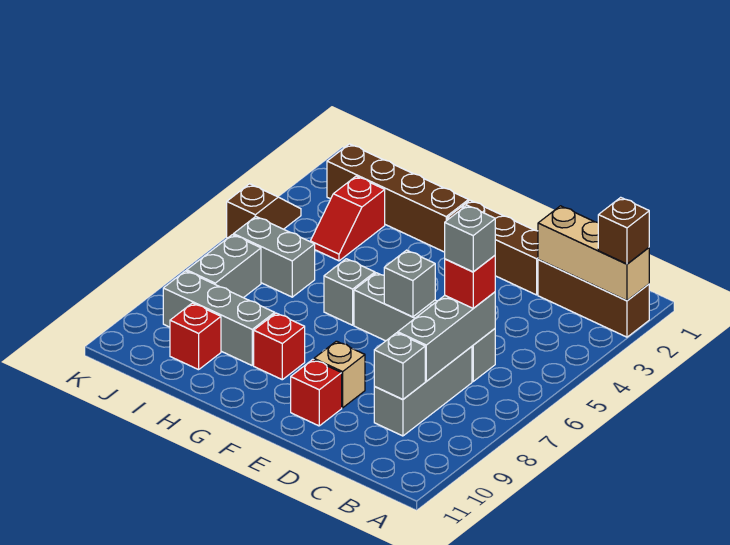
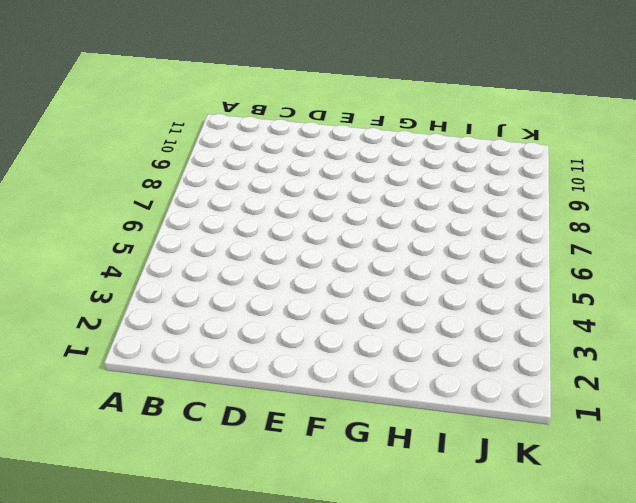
none -> brown 1x3 brick [538,260,649,337]
none -> grey 1x4 brick [354,273,495,381]
none -> grey 1x3 brick [374,346,472,436]

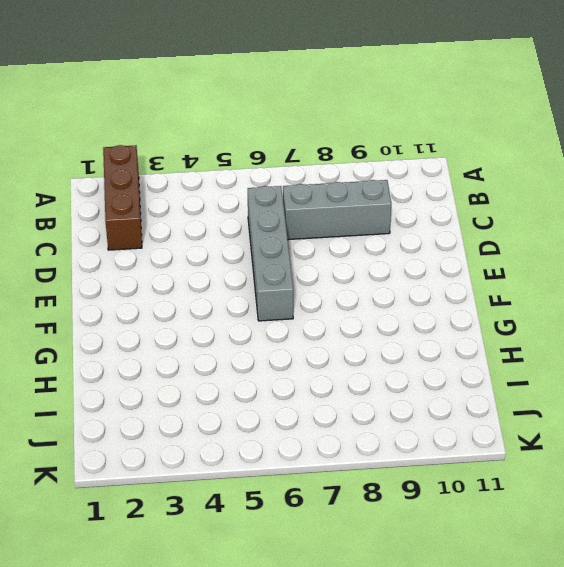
none -> brown 1x3 brick [448,200,538,295]
none -> tan 1x1 brick [314,341,365,408]
none -> red 1x1 brick [291,360,342,426]

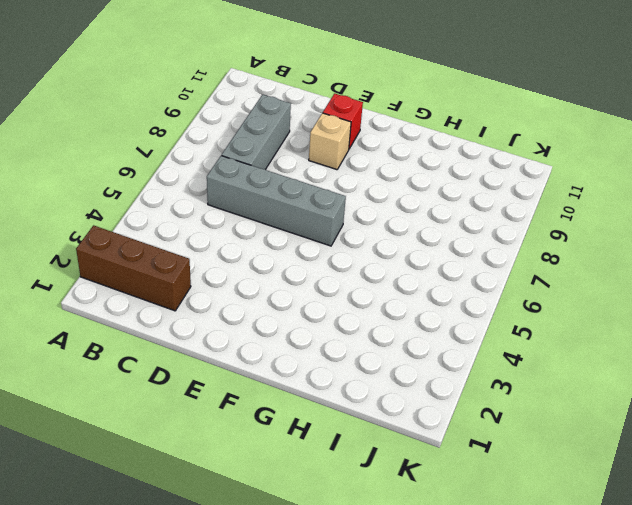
none -> brown 1x3 brick [448,200,538,295]
none -> brown 1x4 brick [327,144,469,252]
none -> grey 1x1 brick [324,259,375,325]

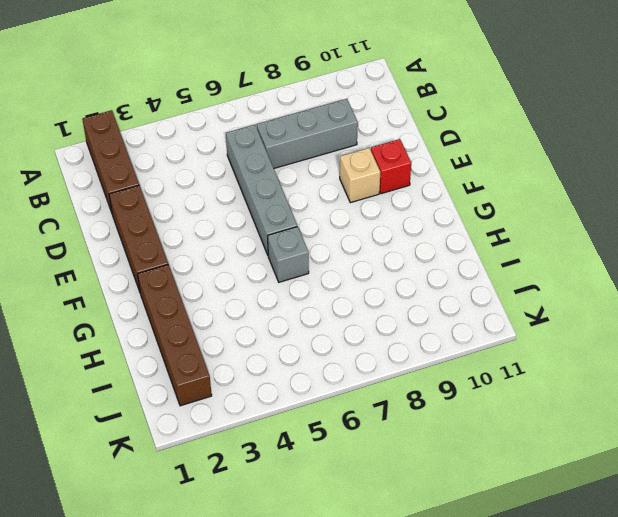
none -> red 1x1 brick [254,313,305,380]
none -> grey 1x3 brick [163,271,275,365]
none -> red 1x2 slope [310,176,385,261]

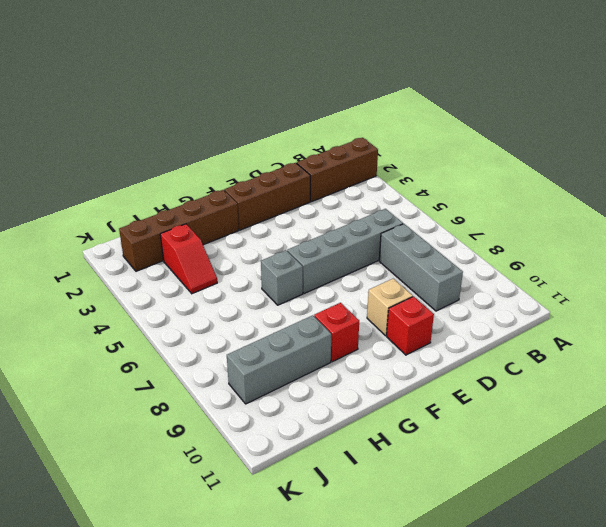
none -> grey 1x2 brick [233,216,315,297]
none -> red 1x1 brick [170,303,221,370]
none -> grey 1x2 brick [187,235,261,298]

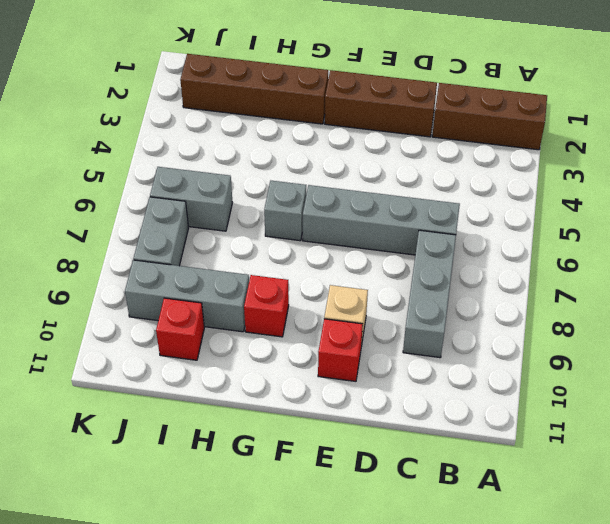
none -> red 1x2 slope [310,176,385,261]
none -> brown 1x2 slope [227,184,301,238]
none -> tan 1x3 brick [538,206,649,301]

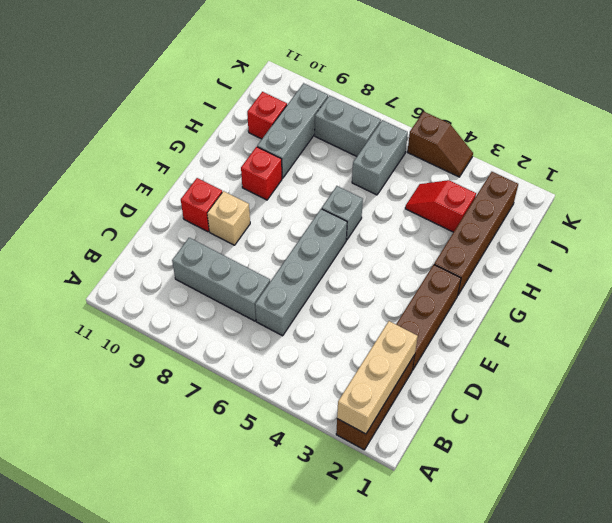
none -> grey 1x3 brick [398,292,495,381]
none -> grey 1x1 brick [374,333,425,399]
none -> grey 1x1 brick [384,250,435,317]

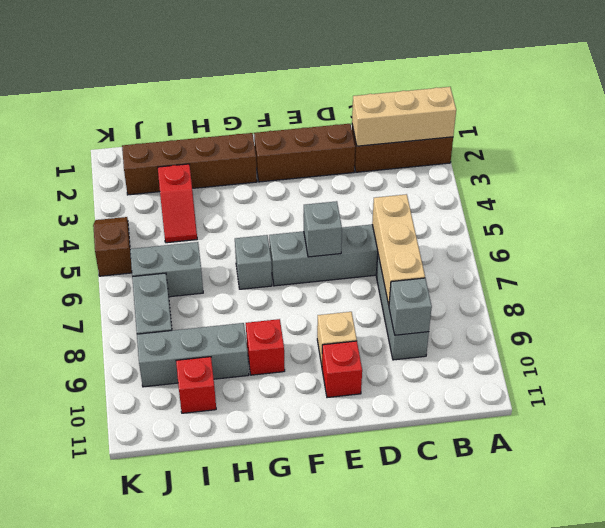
tan 1x3 brick [372,194,425,305] -> grey 1x3 brick [398,292,495,381]
none -> brown 1x1 brick [598,197,649,264]
none -> red 1x1 brick [445,255,495,308]
none -> grey 1x1 brick [445,205,495,272]

